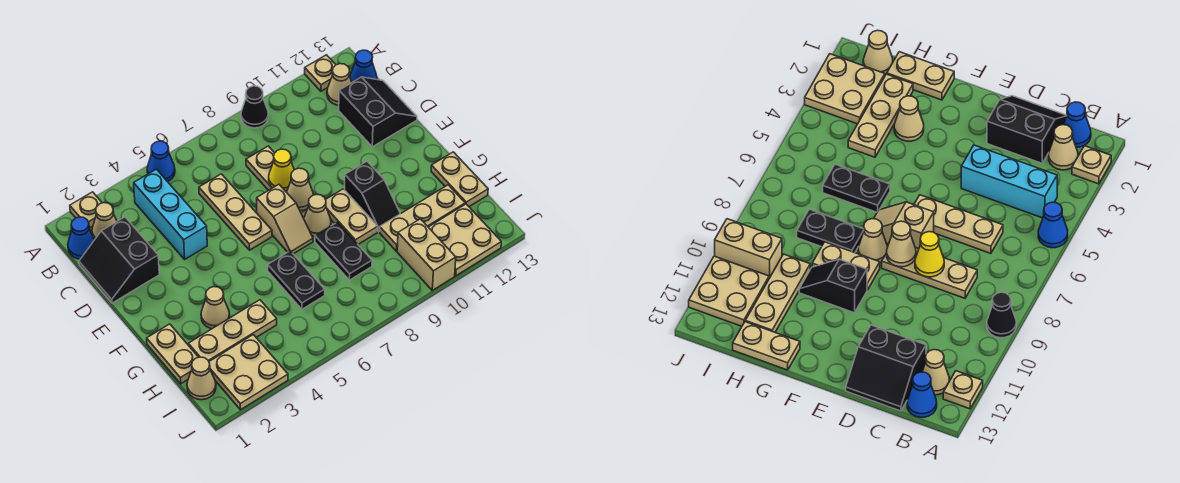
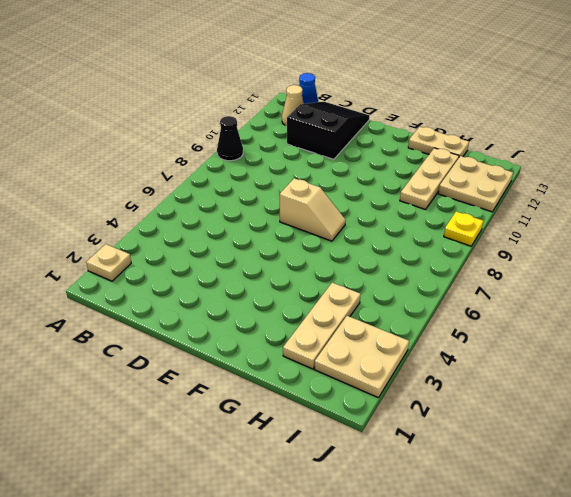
black 2x3 slope [287,102,369,159] -> black 2x2 slope [339,77,417,147]
yellow 1x1 plate [444,212,483,246] -> none
none -> blue 1x1 cone [147,141,175,182]
none -> tan 1x1 plate [305,55,336,91]
none -> blue 1x1 cone [68,217,95,259]
none -> tan 1x1 cone [92,203,117,239]

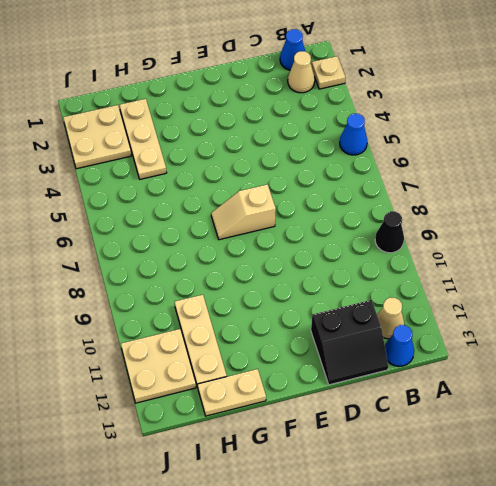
none -> tan 1x1 plate [305,55,336,91]
none -> cyan 1x3 brick [134,169,207,259]
none -> black 2x2 slope [79,217,159,303]
none -> tan 1x3 plate [199,174,272,250]

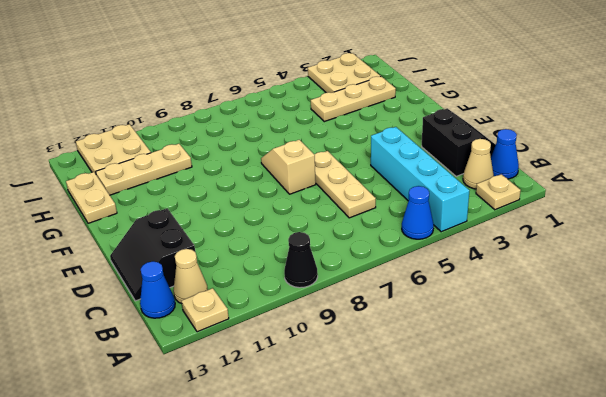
cyan 1x4 brick [371,127,469,232] -> cyan 1x3 brick [134,169,207,259]
none -> tan 1x3 plate [246,146,307,218]
none -> tan 1x1 cone [304,194,331,236]
none -> tan 1x2 plate [326,189,378,244]
none -> black 1x2 slope [344,161,400,232]

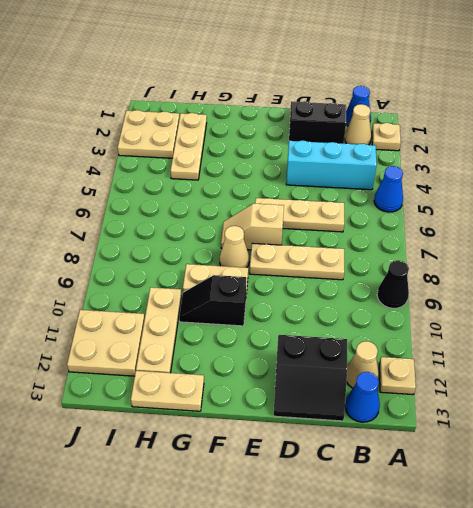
none -> tan 1x2 plate [147,324,199,384]
none -> tan 1x1 cone [201,287,230,329]
none -> black 1x2 plate [268,251,325,309]
none -> black 1x2 plate [315,222,372,280]

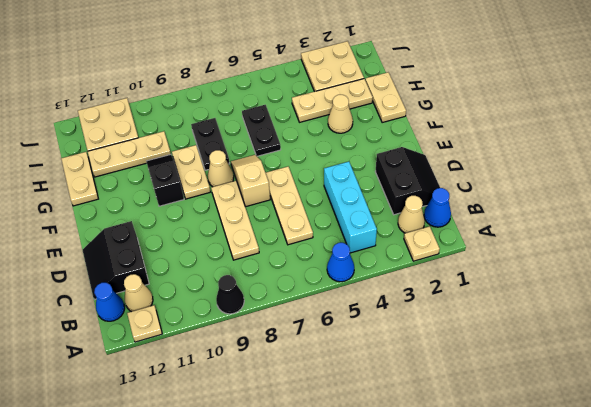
none -> tan 1x1 cone [187,357,216,400]
none -> tan 1x2 brick [397,219,456,290]
none -> yellow 1x1 cone [269,149,294,191]
none -> tan 1x1 cone [287,168,313,211]

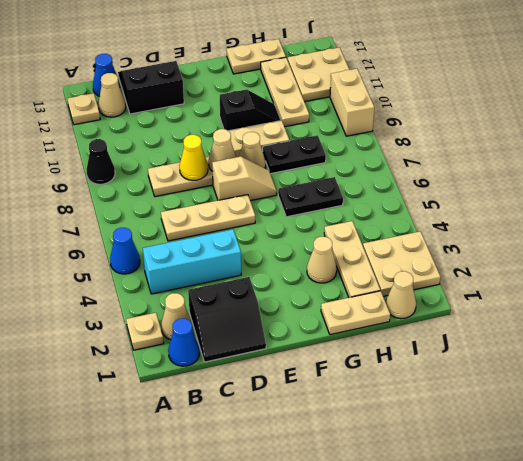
tan 1x2 brick [330,69,374,136] -> tan 1x2 brick turned to [397,219,456,290]

